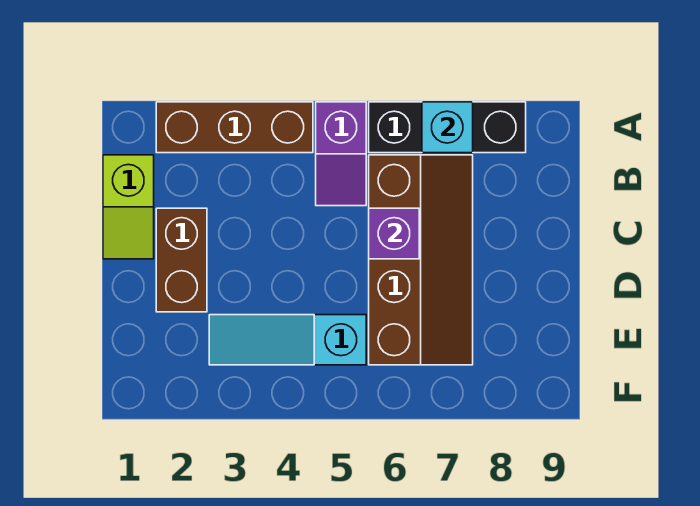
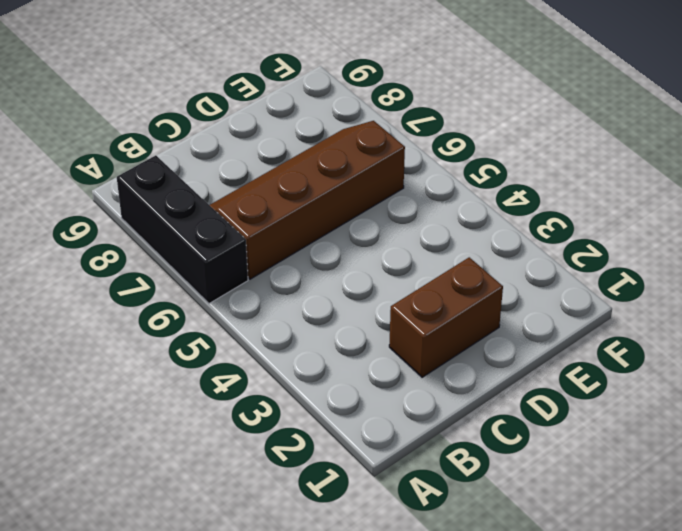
none -> brown 1x3 brick [156,102,313,153]
none -> purple 1x2 slope [316,102,366,206]

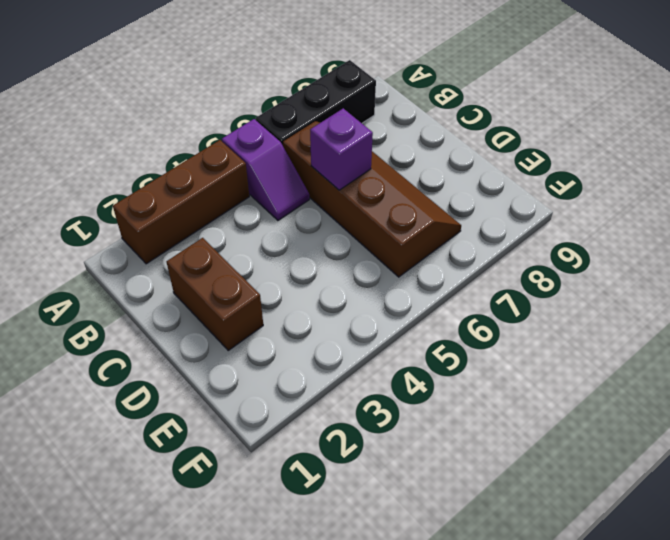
none -> lime 1x2 slope [103,155,154,259]
none -> cyan 1x3 slope [209,315,366,365]

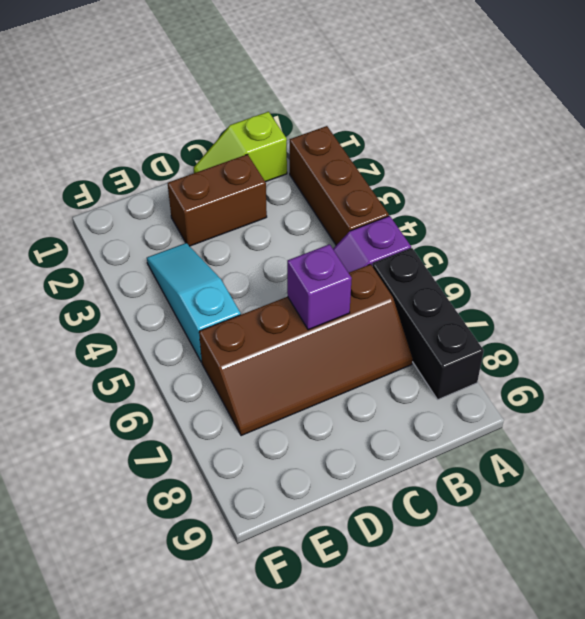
none -> cyan 1x1 brick [422,102,473,153]

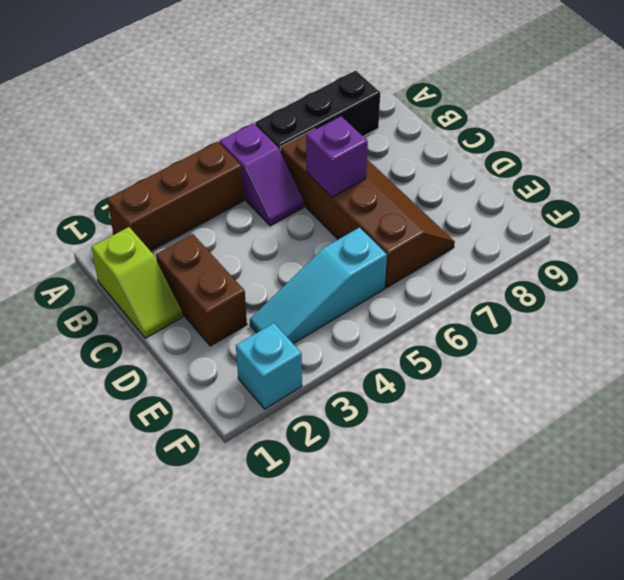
cyan 1x1 brick [236,323,302,409] -> cyan 1x1 brick moved to [422,102,473,153]

